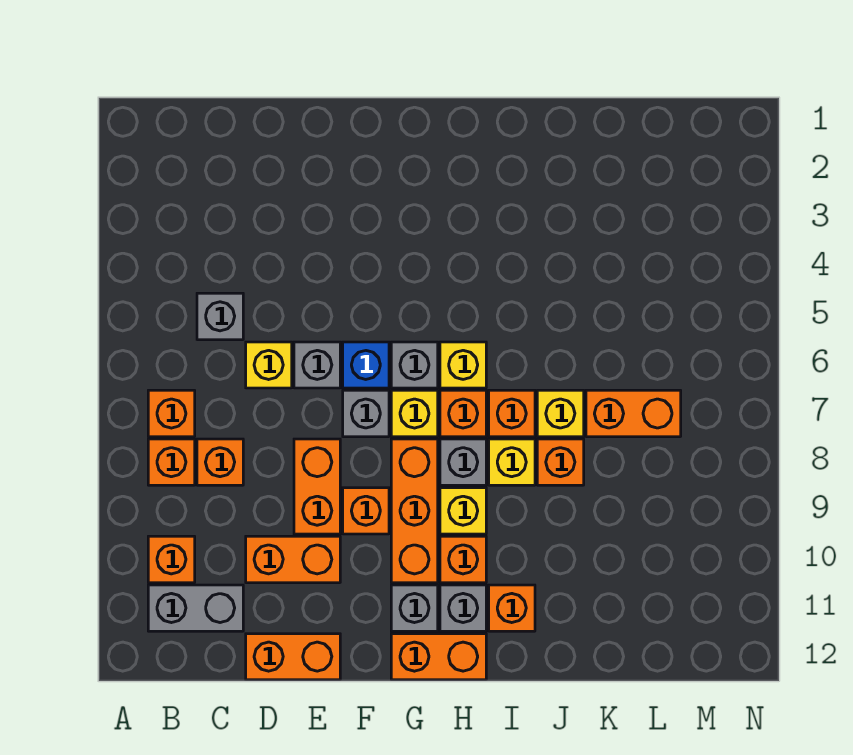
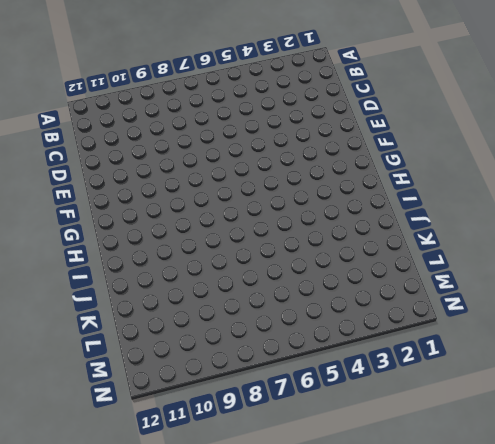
none -> orange 1x1 brick [148,390,195,437]
none -> orange 1x1 brick [148,439,195,485]
none -> orange 1x1 brick [148,536,195,583]
none -> grey 1x2 brick [148,585,243,631]

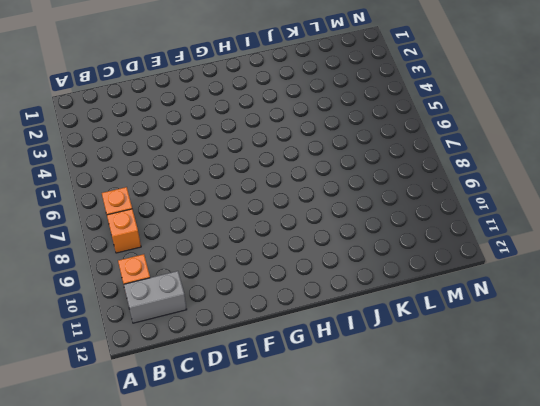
none -> grey 1x1 brick [197,293,243,340]
none -> orange 1x1 brick [197,439,243,485]
none -> yellow 1x1 brick [246,342,292,388]
none -> orange 1x2 brick [246,536,340,583]

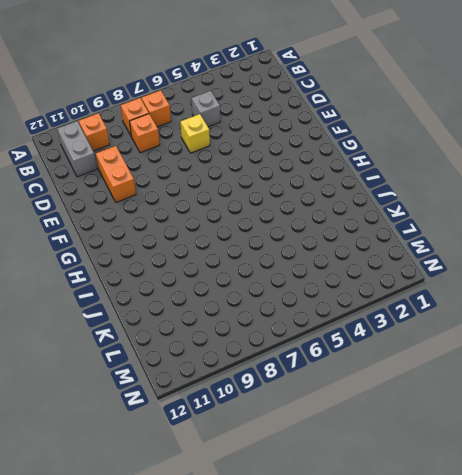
none -> orange 1x2 brick [246,634,340,680]
none -> grey 1x1 brick [294,342,340,388]
none -> orange 1x2 brick [294,439,340,534]
none -> blue 1x1 brick [343,342,389,388]

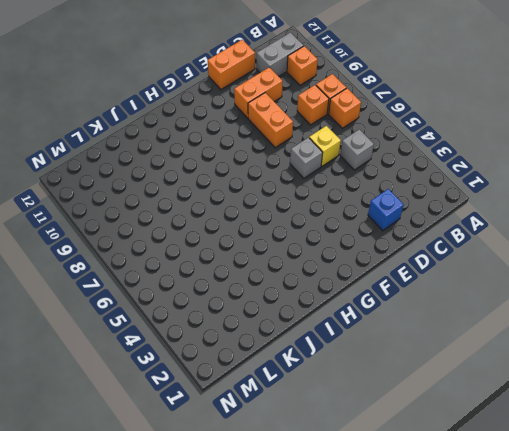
blue 1x1 brick [368,189,404,231] -> blue 1x1 brick moved to [343,342,389,388]
none -> grey 1x1 brick [343,390,389,437]
none -> orange 1x1 brick [343,488,389,534]
none -> grey 1x1 brick [391,342,438,388]
none -> yellow 1x1 brick [391,390,438,437]

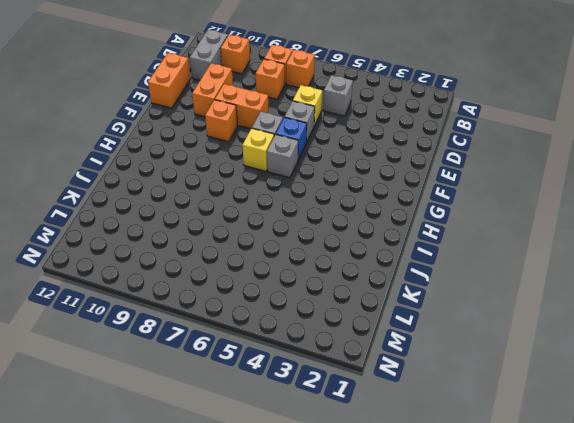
none -> orange 1x3 brick [391,439,438,583]
none -> grey 1x1 brick [391,585,438,631]
none -> orange 1x2 brick [391,634,486,680]
none -> yellow 1x1 brick [440,342,486,388]

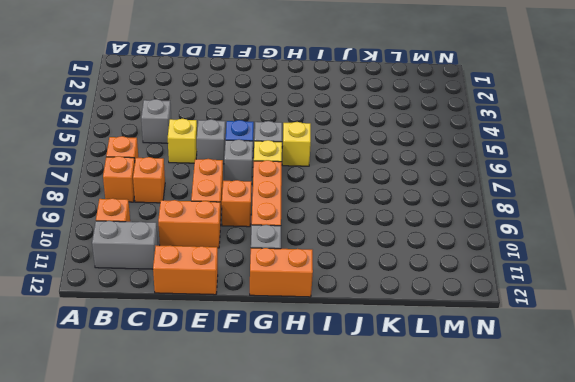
none -> orange 1x1 brick [440,390,486,437]
none -> grey 1x1 brick [440,439,486,485]
none -> yellow 1x1 brick [440,488,486,534]
none -> orange 1x1 brick [440,536,486,583]

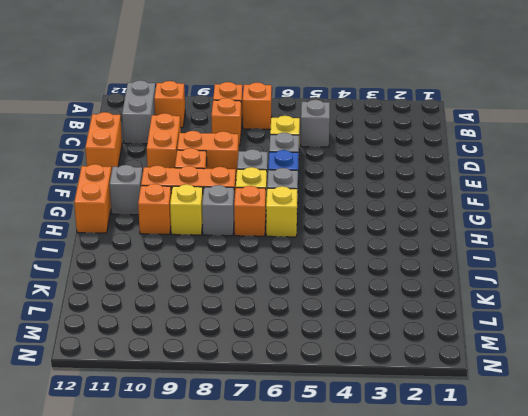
none -> grey 1x1 brick [440,585,486,631]
none -> orange 1x1 brick [489,390,535,437]
none -> yellow 1x1 brick [489,439,535,485]
none -> orange 1x1 brick [489,585,535,631]

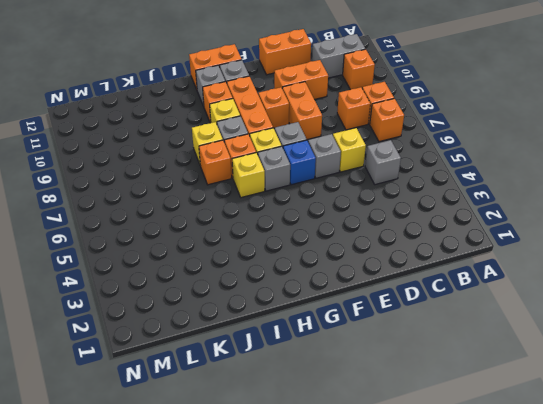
none -> orange 1x1 brick [489,585,535,631]
none -> yellow 1x1 brick [537,390,584,437]
none -> orange 1x1 brick [537,439,584,485]
none -> orange 1x2 brick [586,390,681,437]

